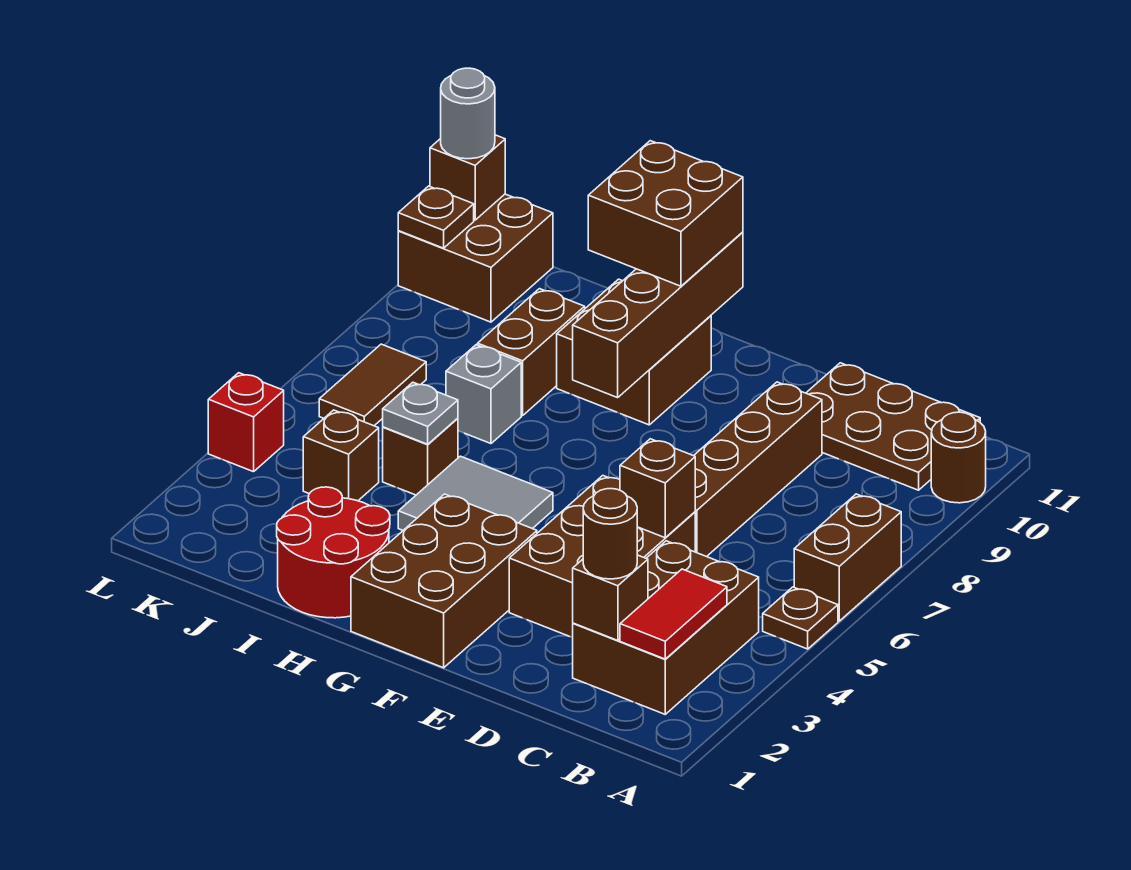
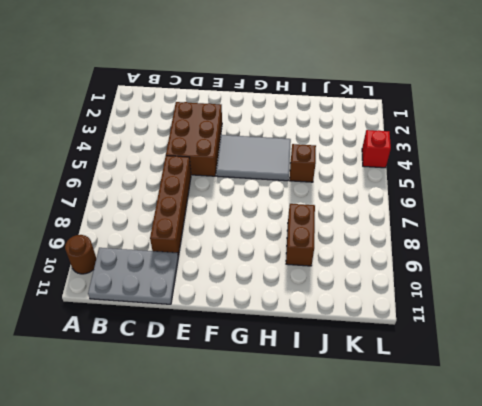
grey 2x3 plate [88,248,178,304] -> brown 2x3 plate [806,363,980,490]
grey 2x3 tile [216,135,291,181] -> grey 2x2 tile [398,456,553,530]
none -> brown 1x1 plate [763,587,838,649]
none -> brown 1x2 brick [794,494,901,621]
none -> brown 2x3 brick [573,541,759,714]

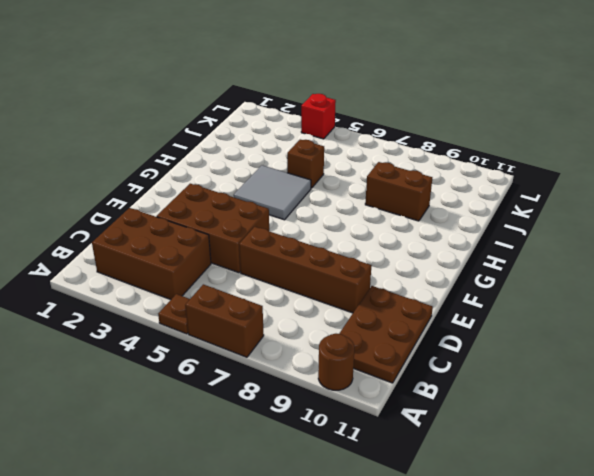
none -> brown 2x3 brick [351,494,537,668]
none -> brown 2x2 brick [557,279,711,425]
none -> red 2x2 round brick [277,487,390,618]

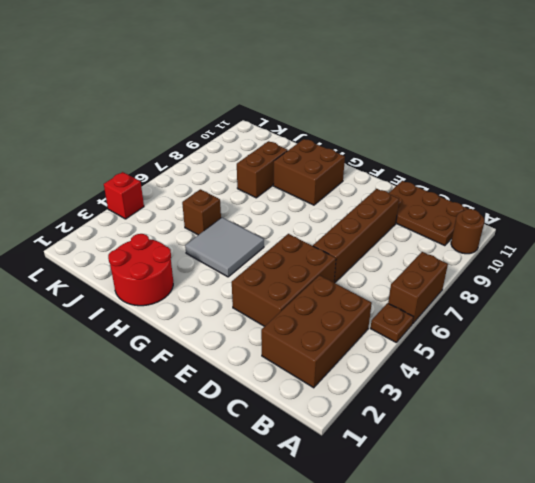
none -> brown 2x3 brick [351,494,537,668]
none -> grey 1x1 brick [446,345,521,444]
none -> brown 1x1 brick [303,410,379,501]

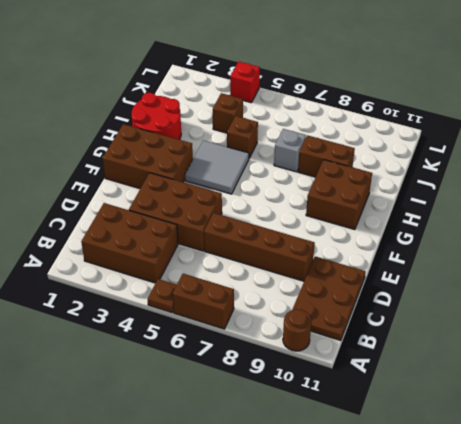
none -> brown 1x2 tile [319,344,426,426]
none -> brown 2x2 brick [398,194,553,322]
none -> red 1x2 tile [620,569,727,659]

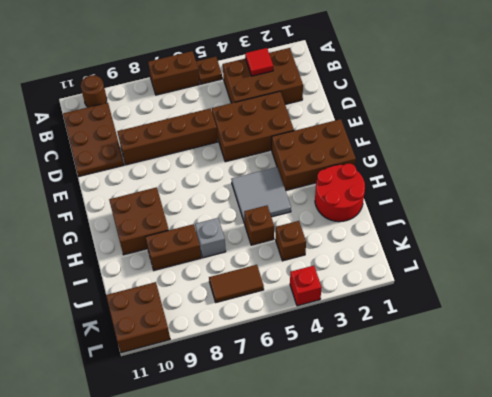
red 1x1 tile [245,48,273,76] -> red 1x2 tile [620,569,727,659]
none -> brown 1x1 brick [573,555,648,641]
none -> brown 1x1 brick [620,439,695,538]
none -> brown 1x4 brick [573,232,743,398]

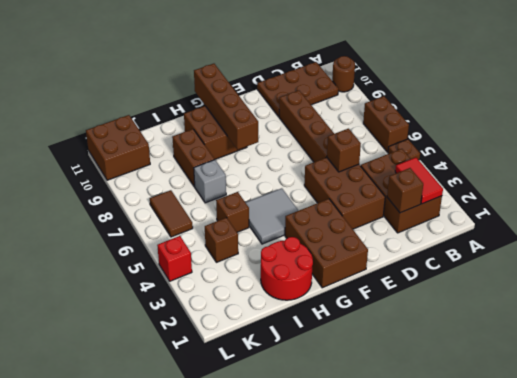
none -> grey 1x1 plate [383,382,458,444]
none -> brown 1x1 plate [398,186,474,248]
none -> brown 1x1 brick [430,135,505,220]

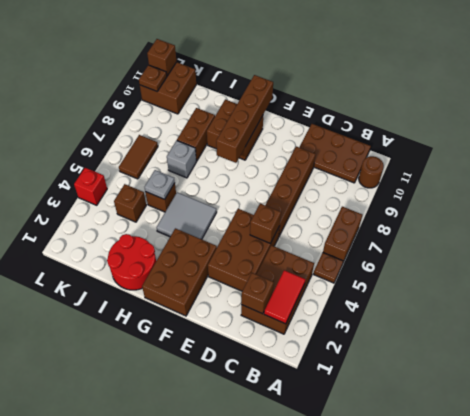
none -> brown 1x1 round brick [583,489,637,579]
none -> brown 2x2 brick [588,141,743,286]
none -> grey 1x1 round brick [441,68,495,159]

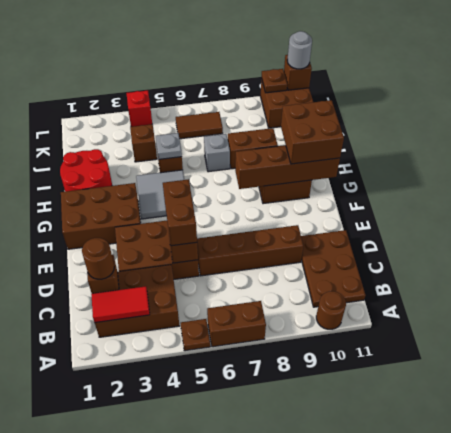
brown 1x2 brick [163,179,197,246] -> none

